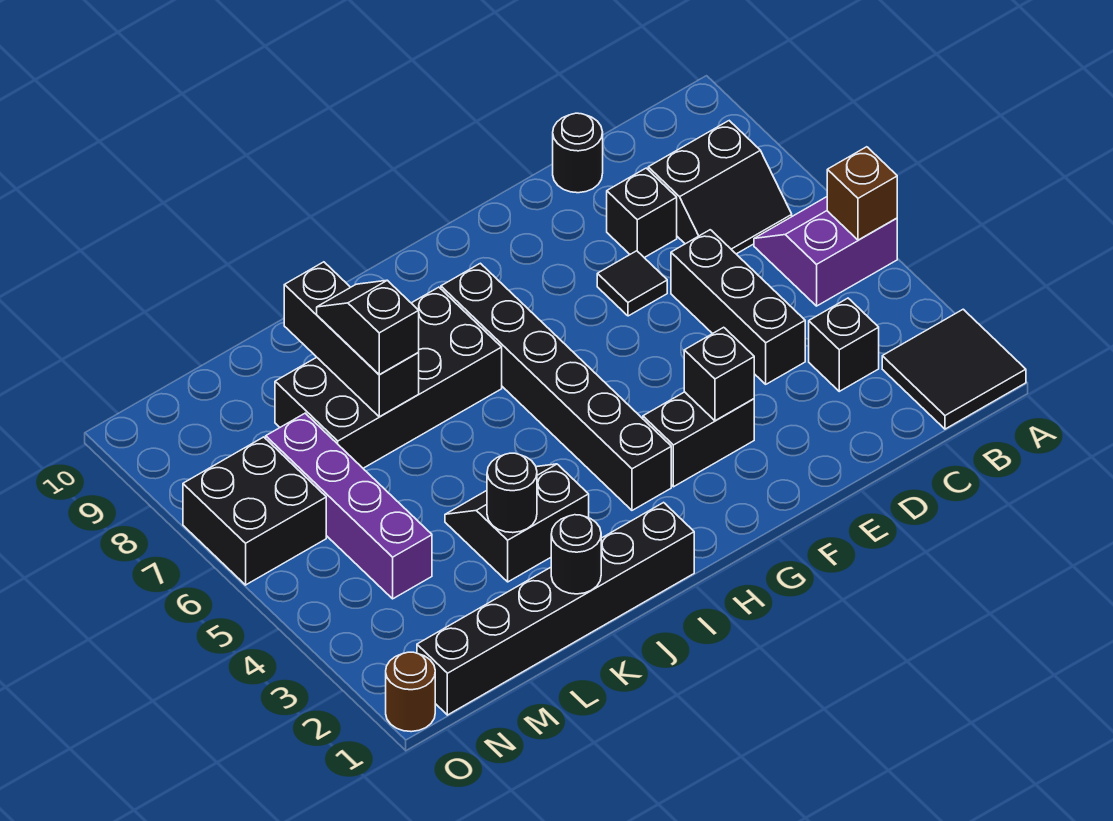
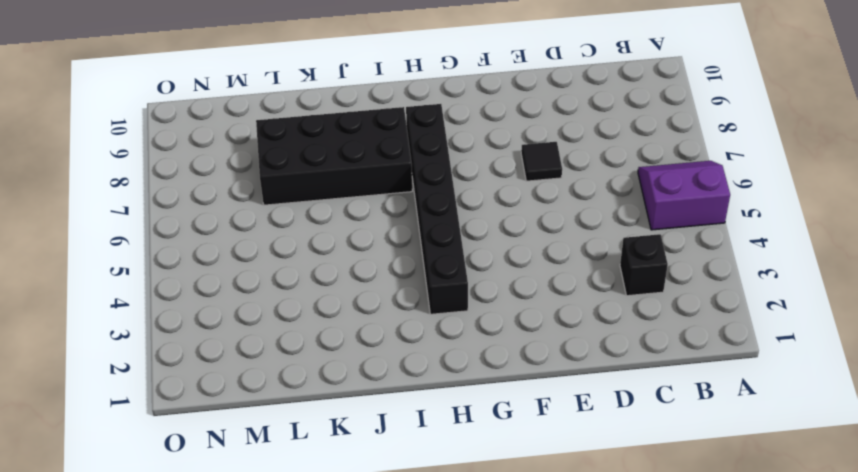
none -> black 2x2 tile [882,309,1026,429]
none -> black 2x2 slope [648,121,792,254]
none -> black 1x3 brick [671,230,805,384]

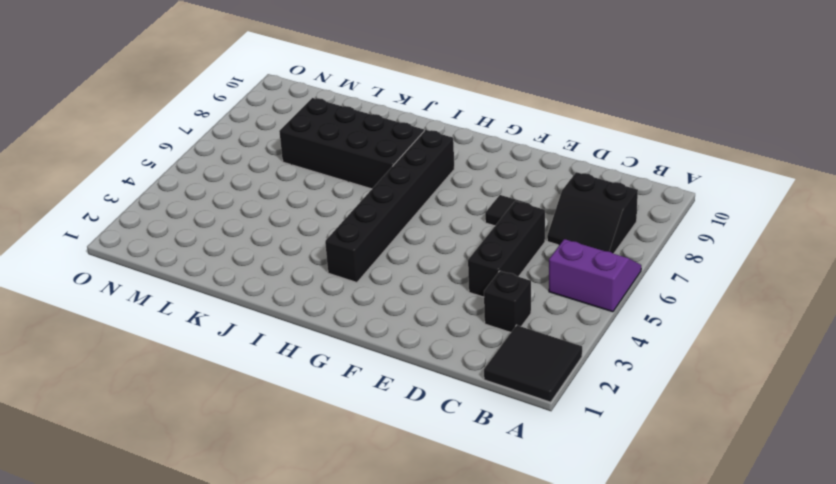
none -> black 1x1 brick [607,168,677,258]
none -> black 1x1 round brick [553,113,603,193]
none -> black 1x2 brick [643,392,754,487]

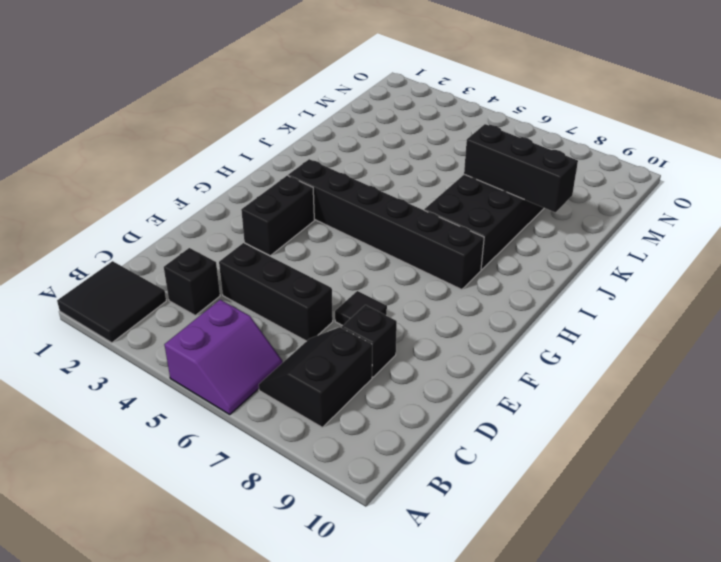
none -> black 1x1 round brick [553,113,603,193]
none -> black 1x6 brick [417,503,694,715]
none -> black 2x2 slope [445,464,589,582]

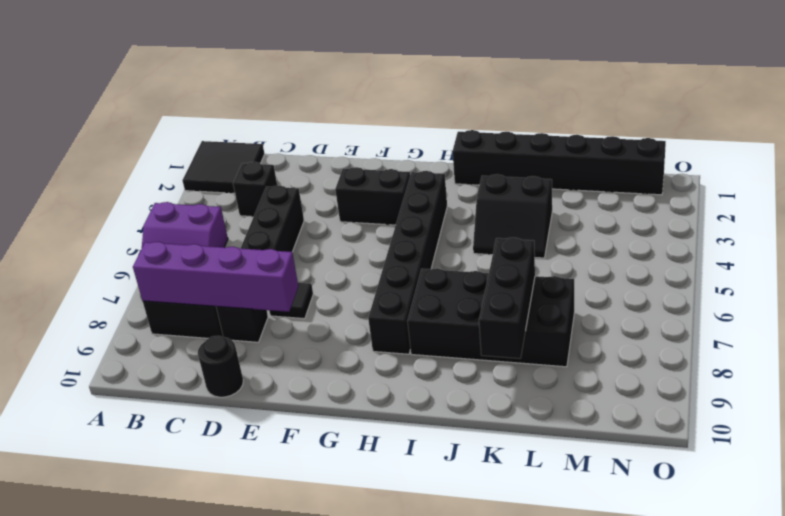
purple 1x4 brick [133,242,298,312] -> purple 1x4 brick turned to [266,413,432,599]
none -> black 2x2 brick [183,437,326,585]
none -> brown 1x1 round brick [386,652,435,732]
none -> brown 1x1 brick [827,147,897,240]

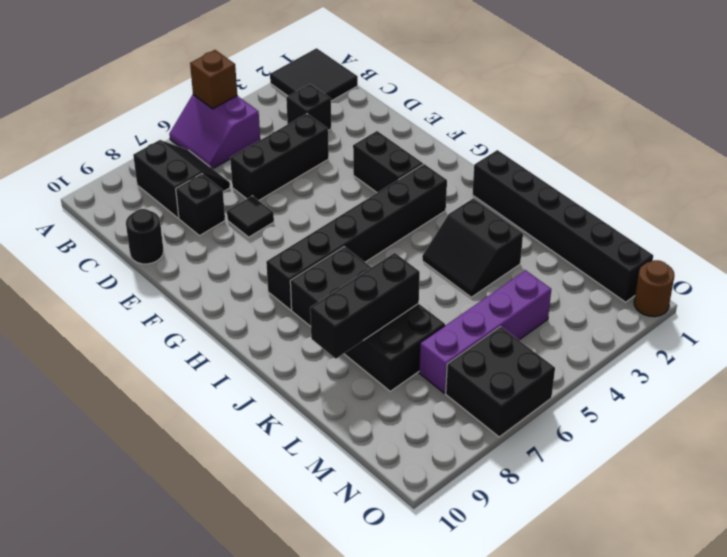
none -> black 1x1 brick [684,327,754,421]
none -> black 1x1 round brick [551,515,601,594]
none -> black 1x1 round brick [487,453,537,533]

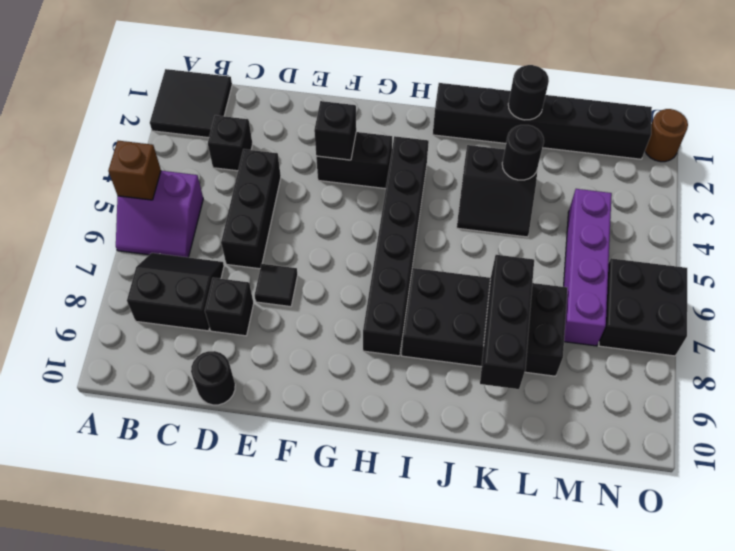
none -> black 1x2 slope [317,280,419,374]

